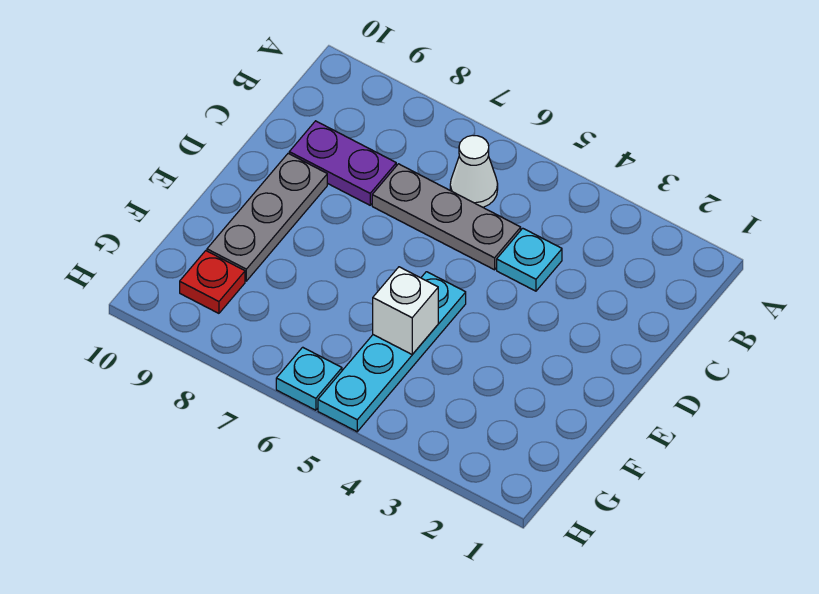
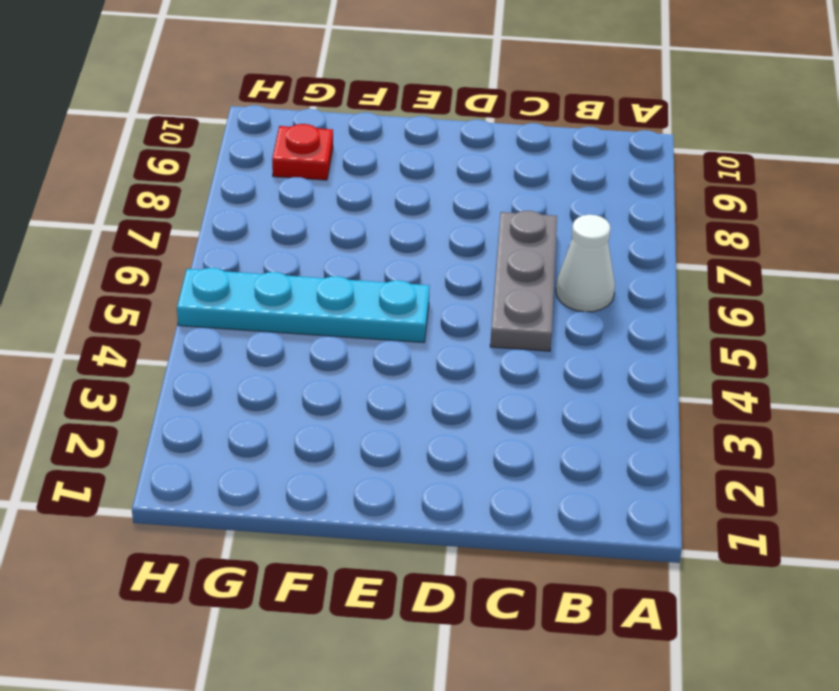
none -> cyan 1x1 plate [497,228,562,291]
none -> purple 1x2 plate [289,121,396,205]

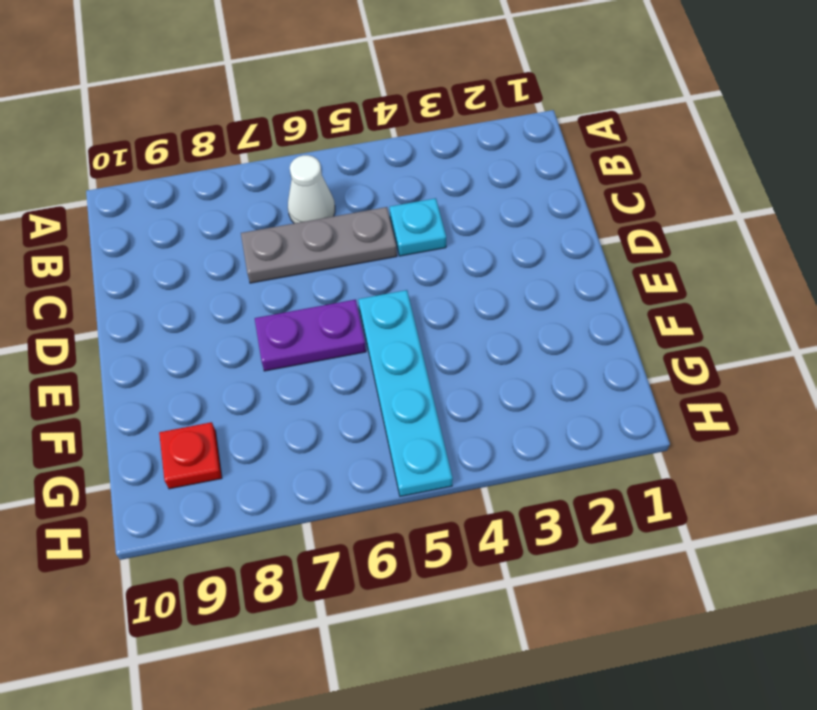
purple 1x2 plate [255,300,366,371] -> purple 1x2 plate moved to [289,121,396,205]
none -> grey 1x3 plate [207,153,327,281]
none -> cyan 1x1 plate [276,347,342,410]

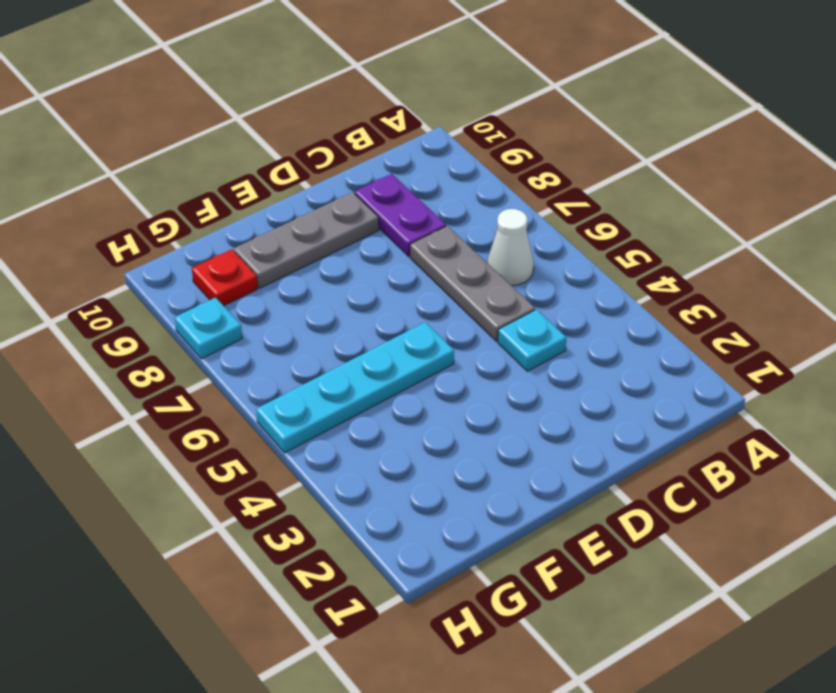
cyan 1x1 plate [175,297,242,359] -> cyan 1x1 plate moved to [276,347,342,410]
none -> white 1x1 brick [373,267,438,354]

